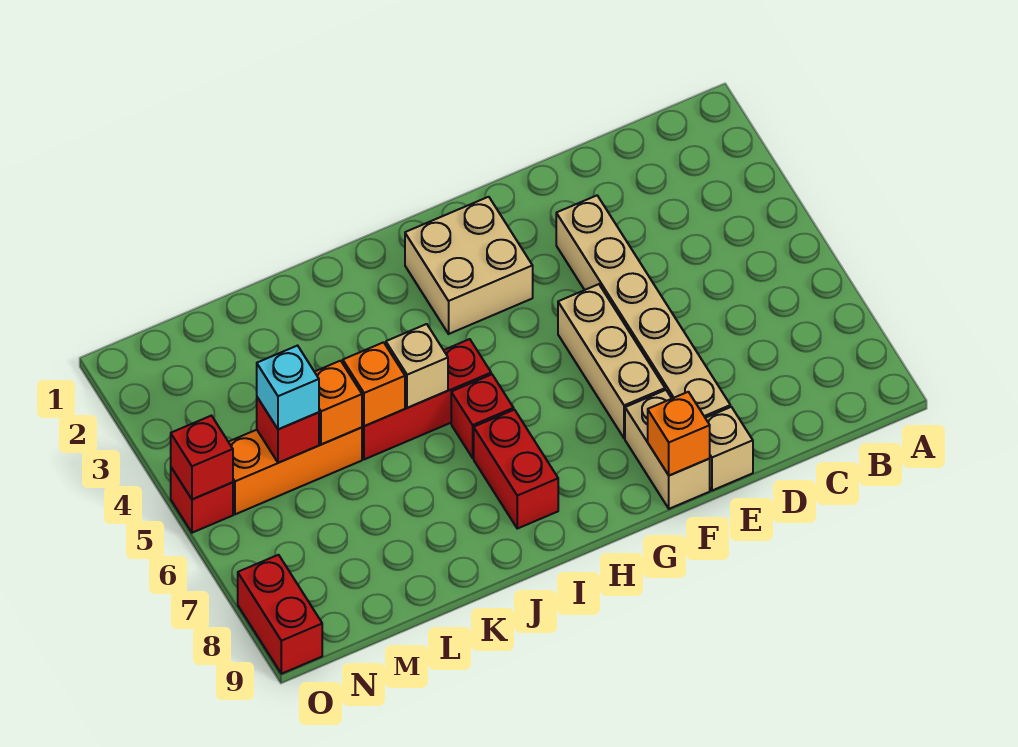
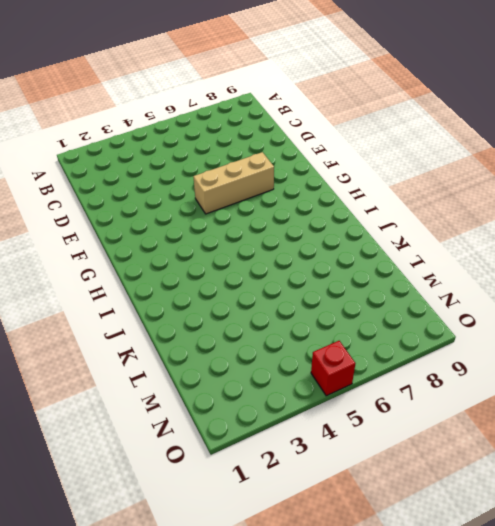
none -> tan 1x6 brick [556,196,730,418]
none -> tan 1x1 brick [706,407,753,491]
none -> tan 1x2 brick [625,390,710,509]

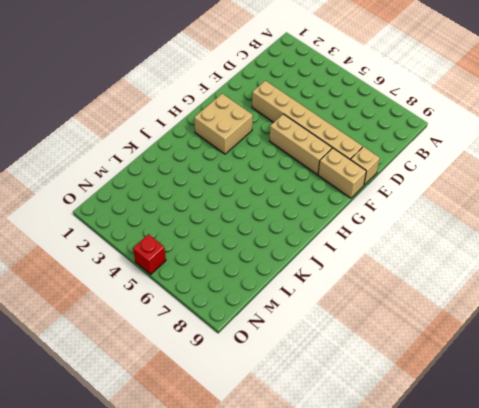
none -> red 1x3 brick [362,339,491,459]
none -> red 1x1 brick [451,374,514,458]
none -> red 1x2 brick [474,410,558,529]

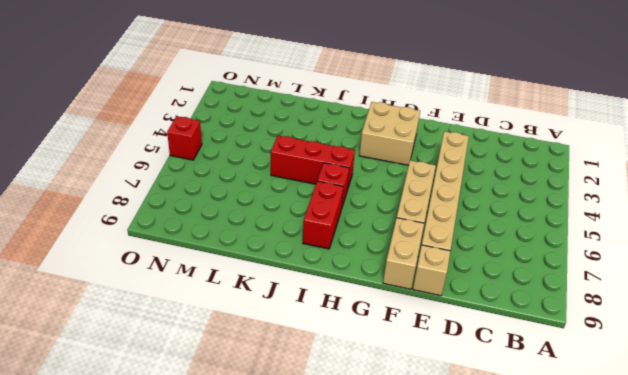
none -> orange 1x3 brick [229,428,362,514]
none -> red 1x2 brick [238,555,322,674]
none -> orange 1x1 brick [648,392,710,476]

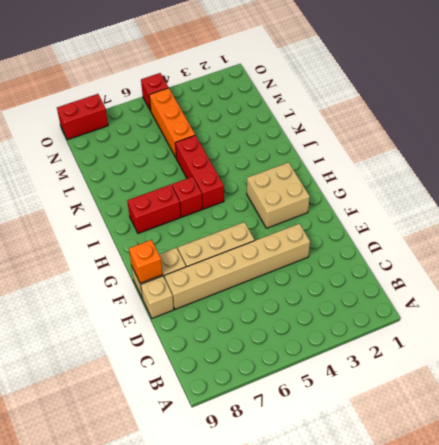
none -> tan 1x1 brick [386,324,448,408]
none -> orange 1x1 brick [342,342,405,426]
none -> orange 1x1 brick [315,361,362,445]

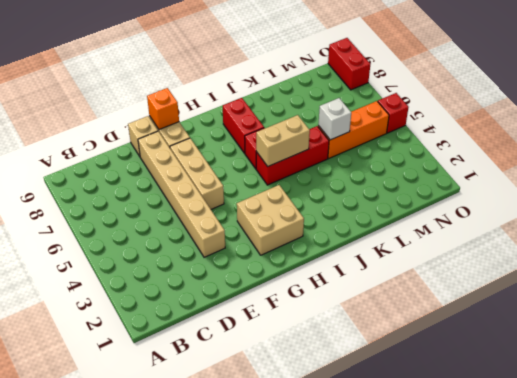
tan 1x2 brick [256,115,310,166] -> tan 1x1 brick [386,324,448,408]
white 1x1 brick [318,98,351,140] -> orange 1x1 brick [315,361,362,445]
none -> orange 1x1 brick [342,342,405,426]
none -> red 1x1 brick [257,397,319,463]
none -> red 1x1 brick [171,416,233,499]

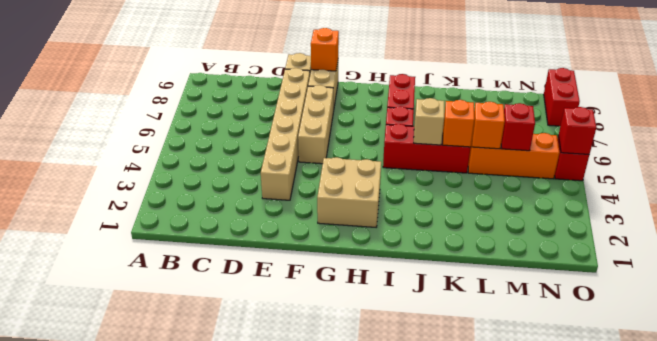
none -> cyan 1x1 brick [257,346,319,429]

